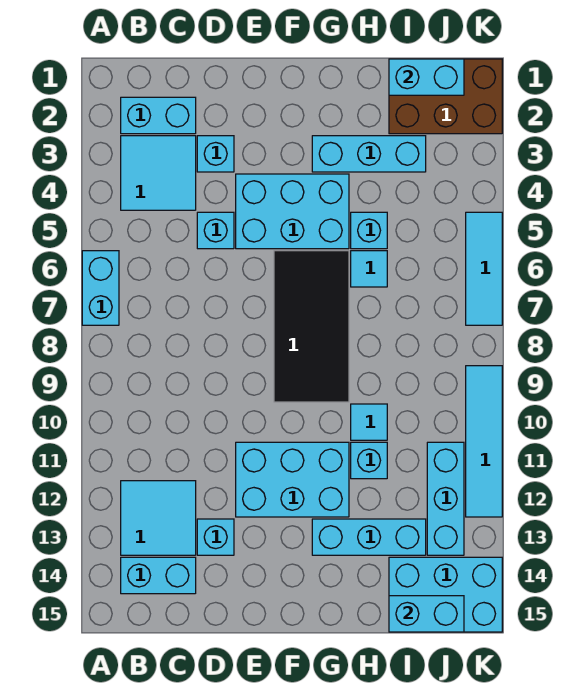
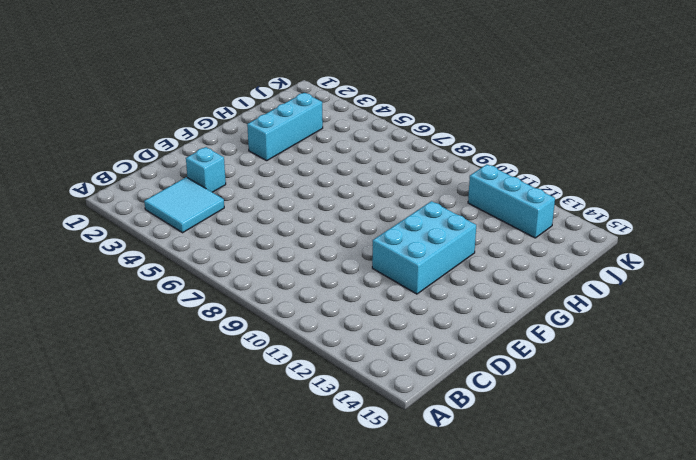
none -> cyan 1x2 brick [82,251,119,325]
none -> cyan 1x2 brick [121,97,196,134]
none -> cyan 2x2 tile [121,481,196,555]

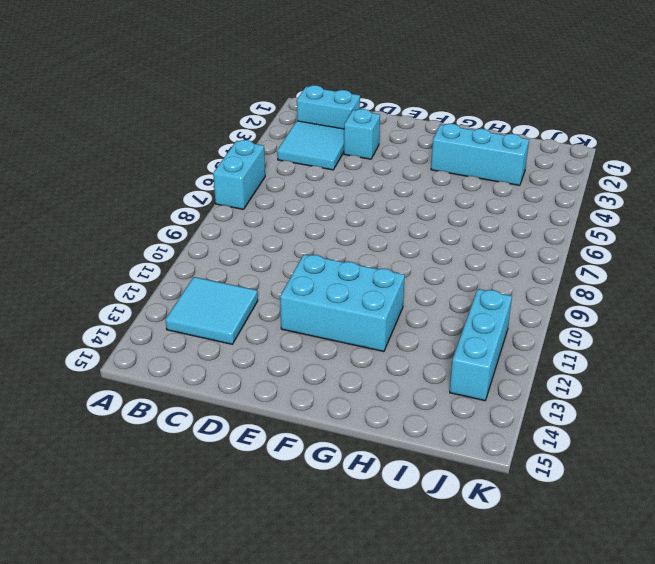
none -> cyan 1x2 brick [121,557,196,594]
none -> cyan 1x1 brick [197,212,234,249]
none -> cyan 1x1 brick [197,519,234,555]

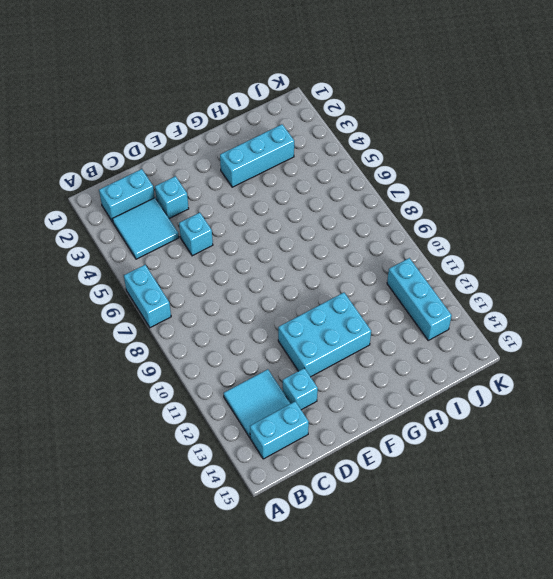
none -> cyan 2x3 brick [236,174,349,249]
none -> black 2x4 tile [274,251,349,402]
none -> cyan 1x3 brick [312,519,426,555]

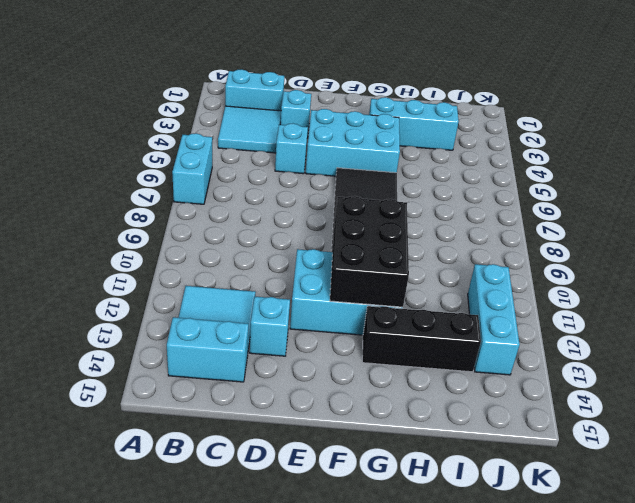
black 2x3 brick [330,196,409,307] -> none
black 1x3 brick [362,306,481,372] -> cyan 1x3 brick [312,519,426,555]
none -> cyan 1x1 brick [351,212,387,249]
none -> cyan 1x1 tile [351,251,387,287]
none -> cyan 1x1 tile [351,404,387,440]

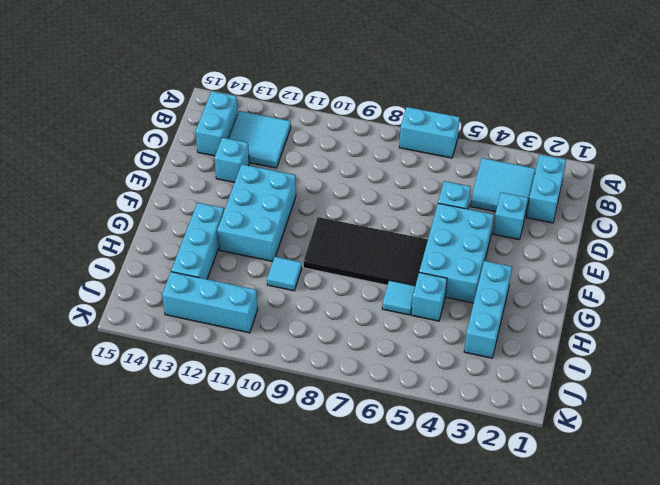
none -> cyan 1x1 brick [351,442,387,479]
none -> brown 2x3 brick [389,59,502,134]
none -> cyan 2x3 brick [389,557,502,632]

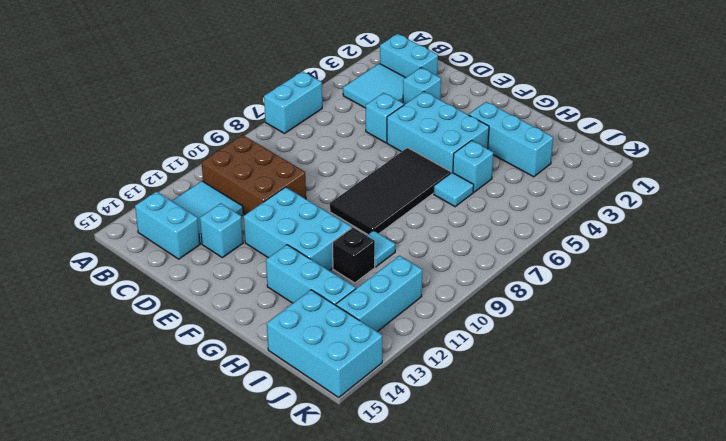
brown 2x3 brick [202,135,306,215] -> brown 2x3 brick moved to [389,59,502,134]
black 1x1 brick [333,227,375,283] -> cyan 1x1 brick [351,442,387,479]
none -> cyan 1x3 tile [466,212,502,325]
none -> cyan 1x4 tile [466,366,502,517]
none -> cyan 1x2 brick [389,59,464,95]

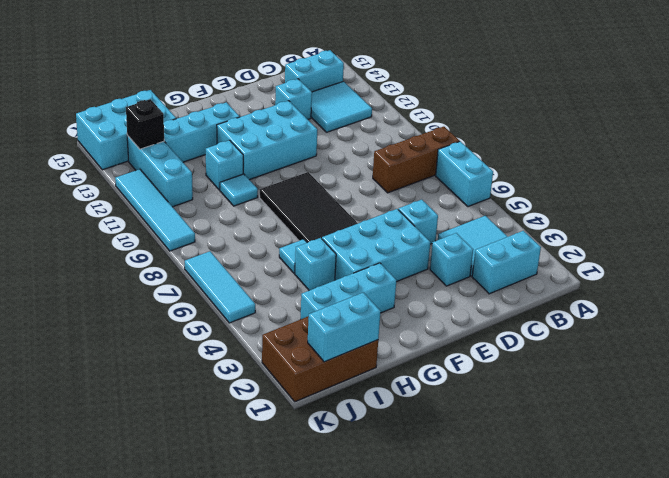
brown 1x3 brick [373,127,460,193] -> none
black 1x1 brick [126,99,164,149] -> none
none -> cyan 1x2 brick [389,596,464,632]

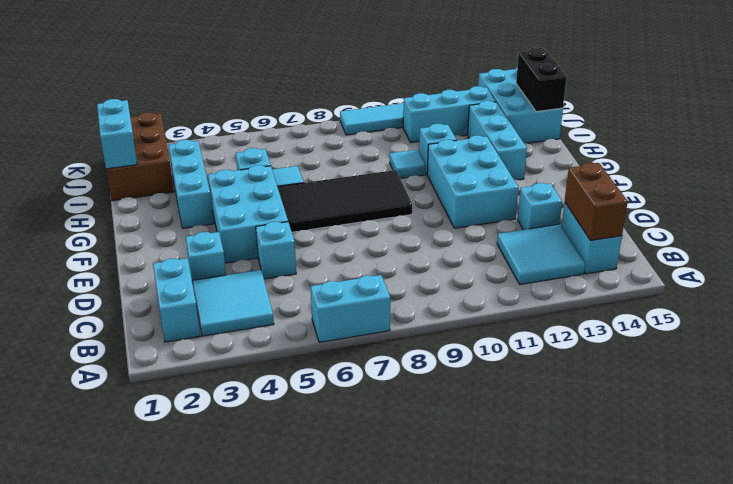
brown 1x2 brick [565,163,628,241] -> none
black 1x2 brick [516,48,567,112] -> cyan 1x2 brick [389,596,464,632]
none -> cyan 1x3 tile [466,212,502,325]

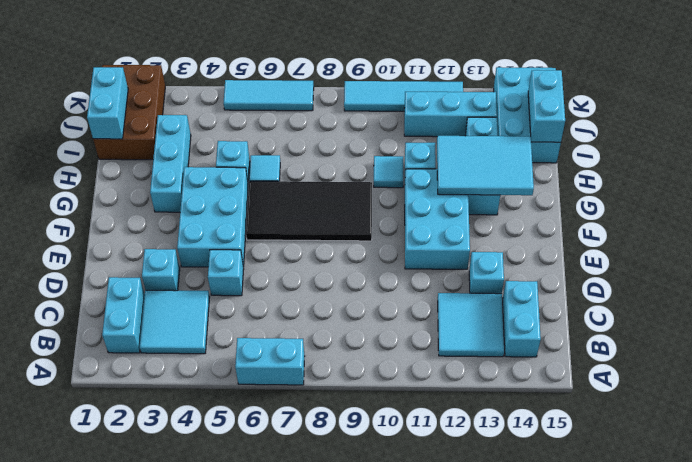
cyan 2x3 tile [437,136,534,195] -> none

